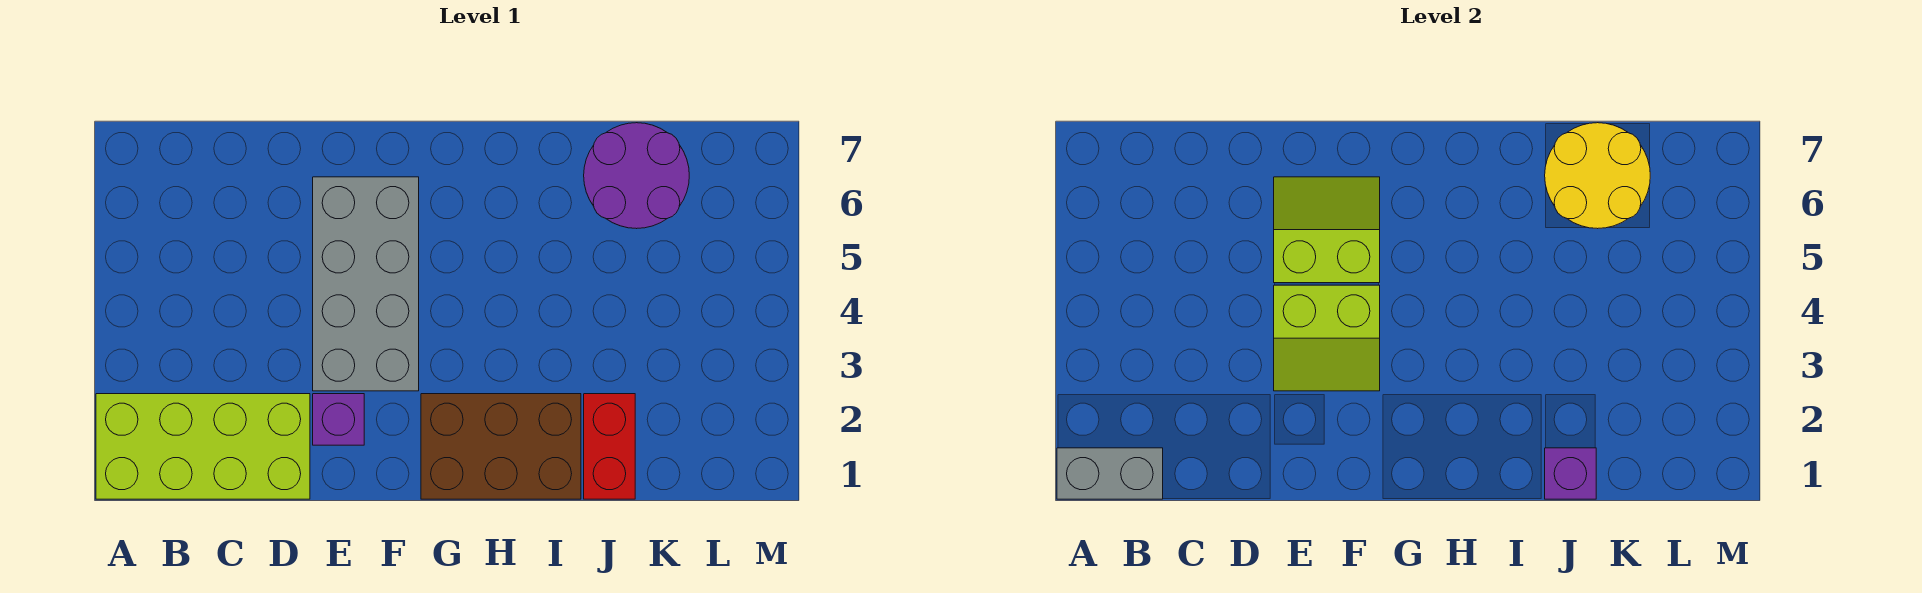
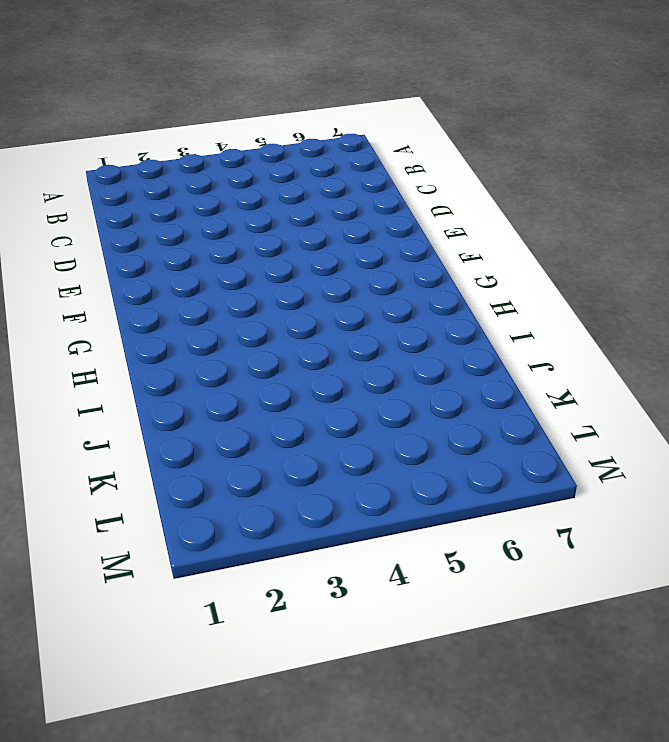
none -> lime 2x4 brick [96,394,310,499]
none -> purple 1x1 brick [313,394,364,445]

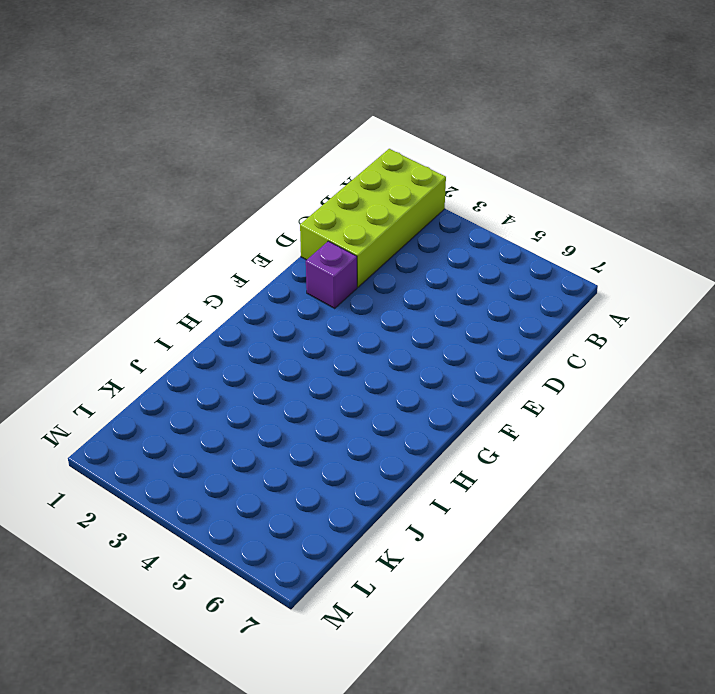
none -> grey 2x4 brick [313,177,419,391]
none -> brown 2x3 brick [421,394,581,499]

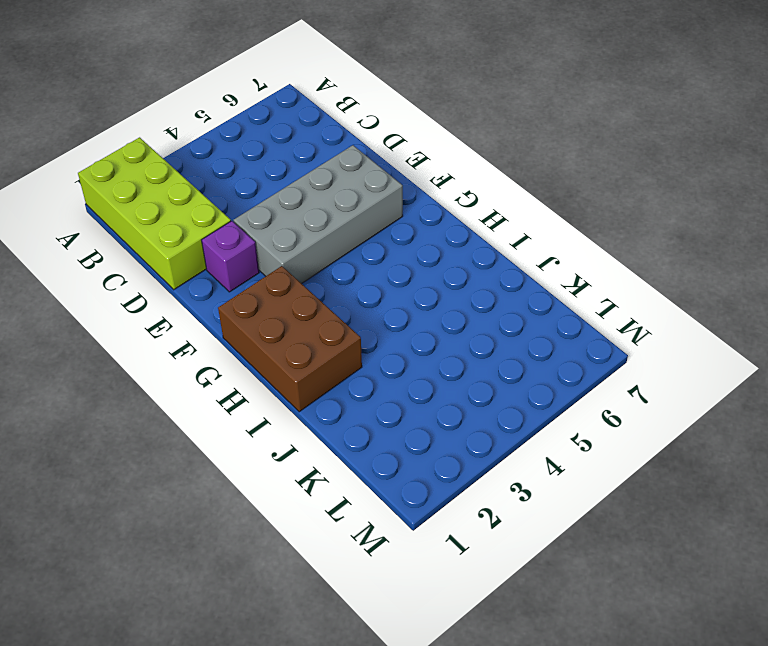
none -> red 1x2 brick [584,394,635,499]
none -> purple 2x2 round brick [584,123,689,229]

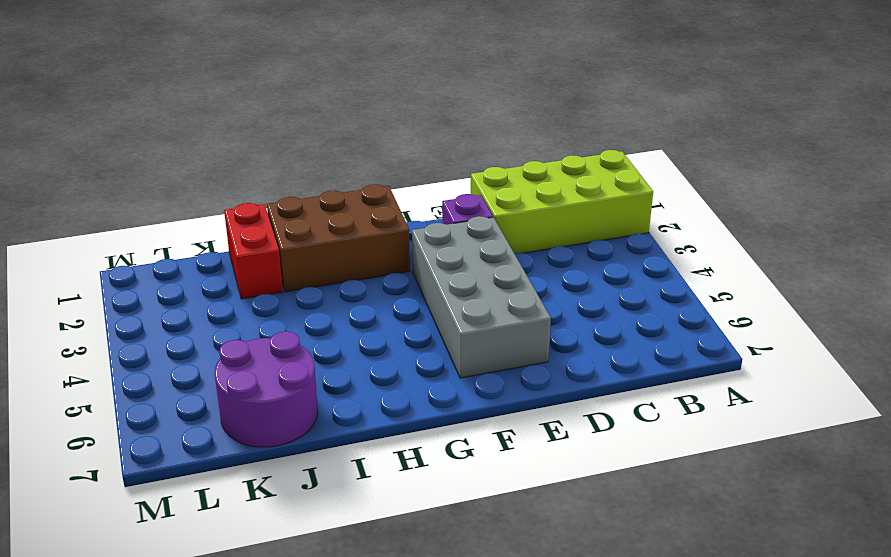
none -> grey 1x2 brick [1057,448,1163,499]
none -> lime 2x2 slope [1274,285,1380,391]

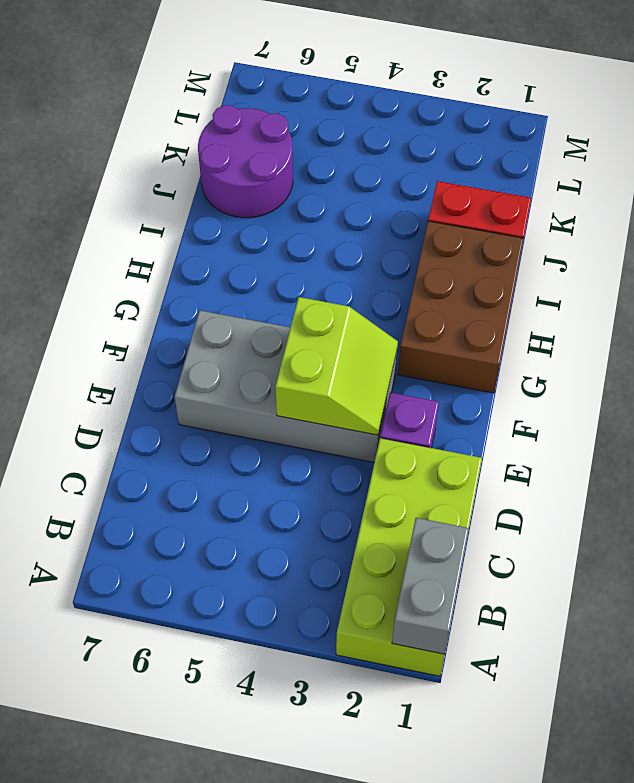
none -> lime 2x2 slope [1274,177,1380,283]
none -> purple 1x1 brick [1545,448,1596,499]

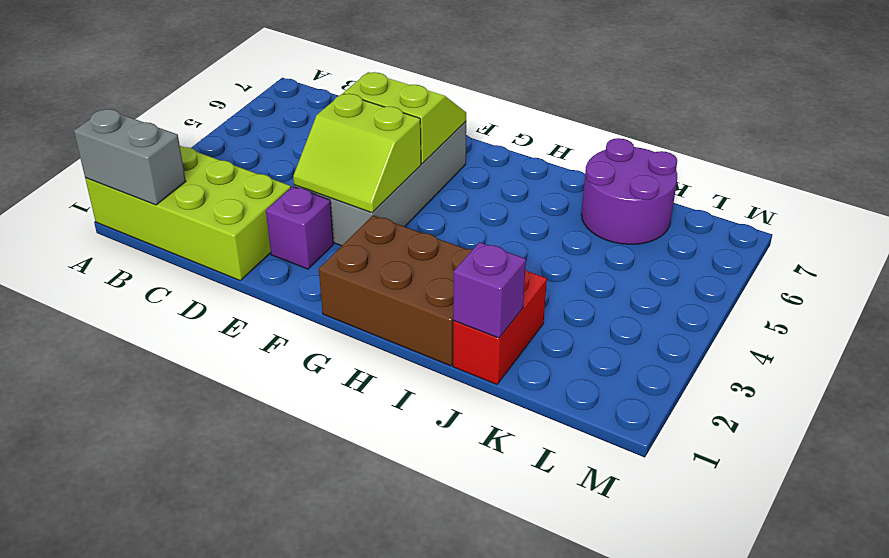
none -> yellow 2x2 round brick [1545,123,1650,229]

